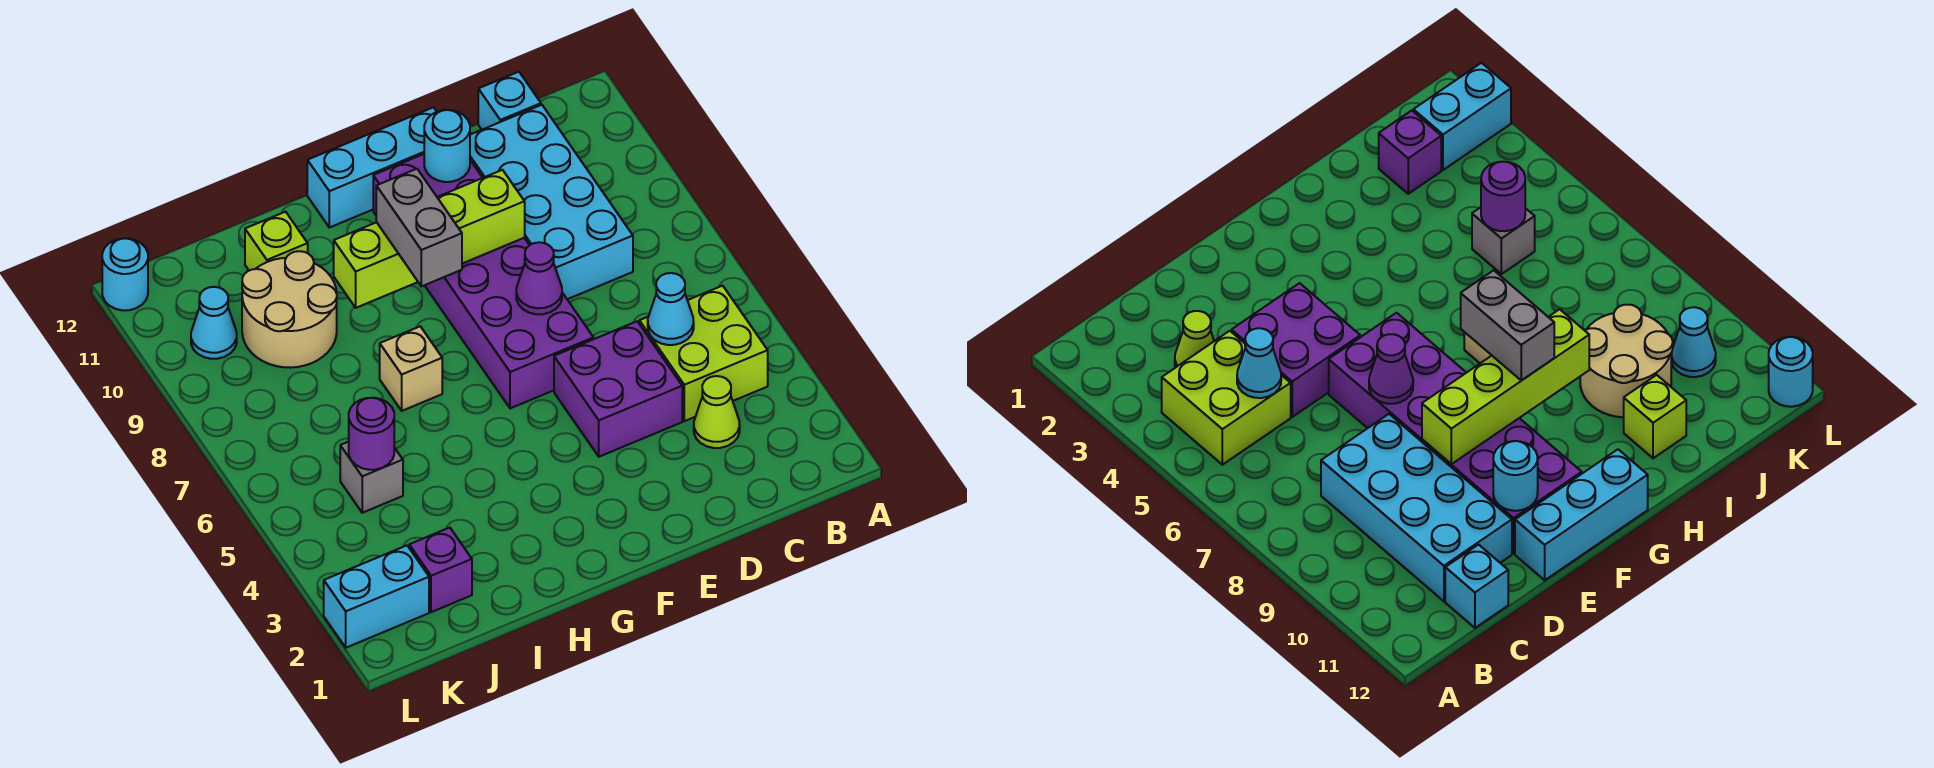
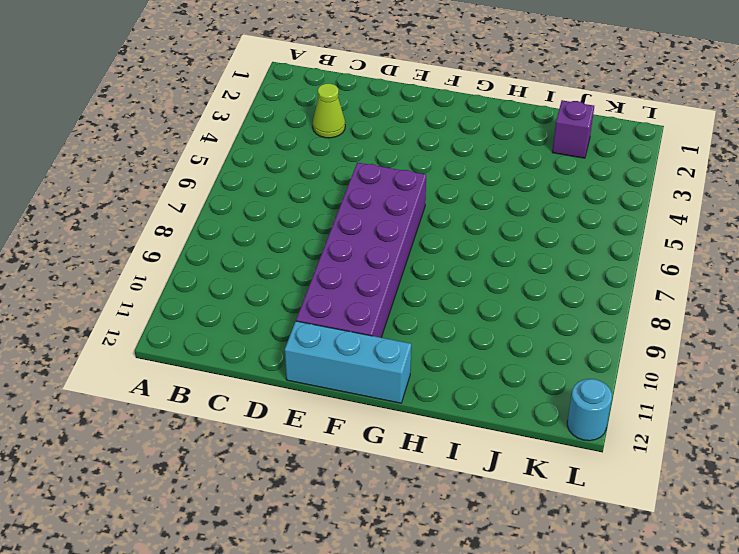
none -> lime 2x2 brick [639,286,768,421]
none -> cyan 2x4 brick [470,105,633,299]
none -> cyan 1x1 brick [478,72,541,130]

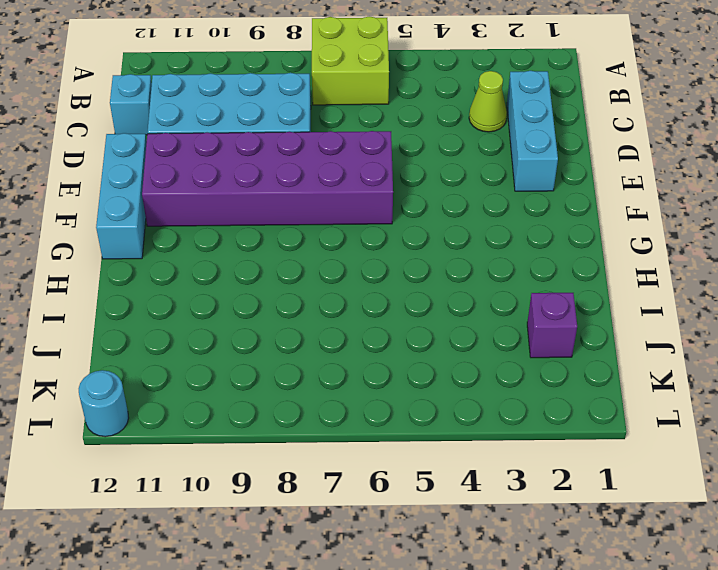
lime 2x2 brick [312,17,389,105] -> lime 2x2 brick moved to [639,286,768,421]
cyan 1x3 brick [507,71,558,191] -> none
none -> purple 2x2 brick [554,321,682,457]
none -> tan 1x1 brick [380,326,442,411]
none -> tan 2x2 round brick [242,251,337,368]

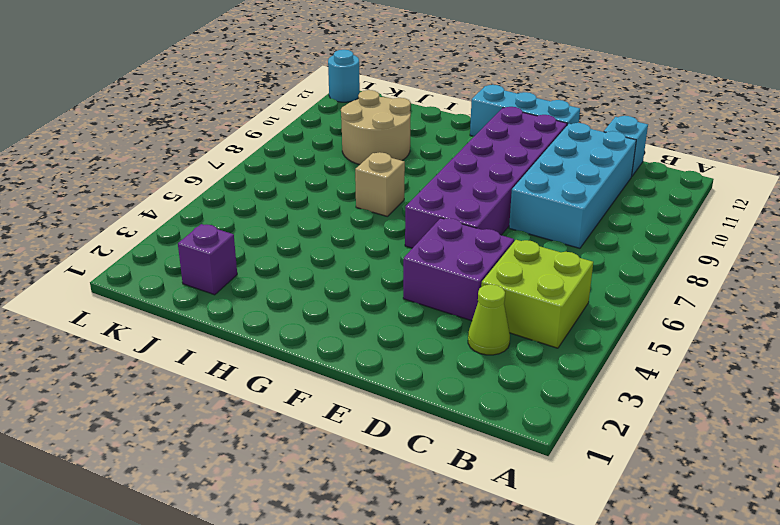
none -> lime 1x1 brick [245,212,308,271]
none -> grey 1x1 brick [340,442,403,513]
none -> cyan 1x2 brick [324,546,429,648]

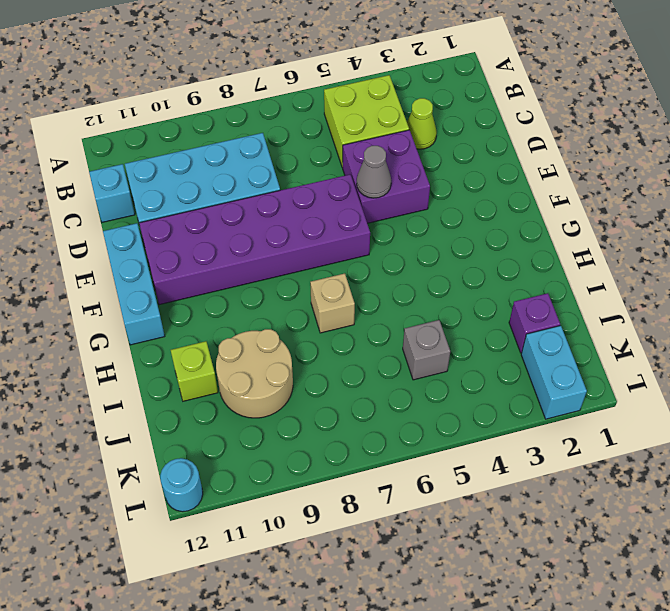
grey 1x1 cone [357,146,391,198] -> none
none -> cyan 1x1 cone [191,287,237,359]
none -> cyan 1x1 cone [648,273,694,345]
none -> purple 1x1 cone [516,242,562,314]

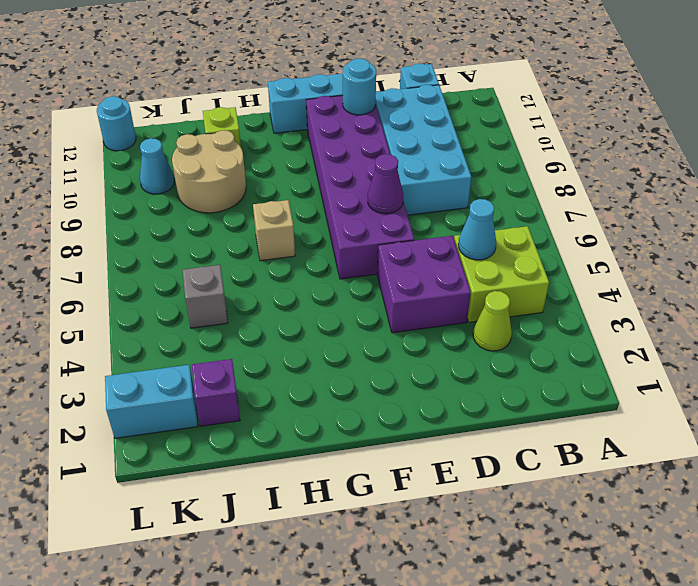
none -> lime 1x4 brick [334,170,525,308]
none -> purple 1x1 round brick [349,398,394,470]
none -> grey 1x2 brick [376,169,462,286]

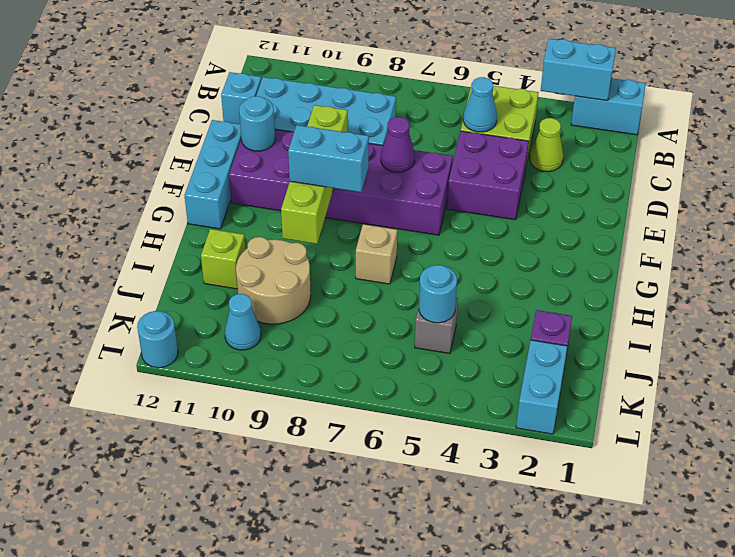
cyan 1x2 brick [571,78,646,135] -> none
cyan 1x2 brick [541,39,616,101] -> none
cyan 1x2 brick [288,125,369,192] -> grey 1x2 brick [376,169,462,286]
cyan 1x1 round brick [419,265,457,323] -> purple 1x1 round brick [349,398,394,470]

